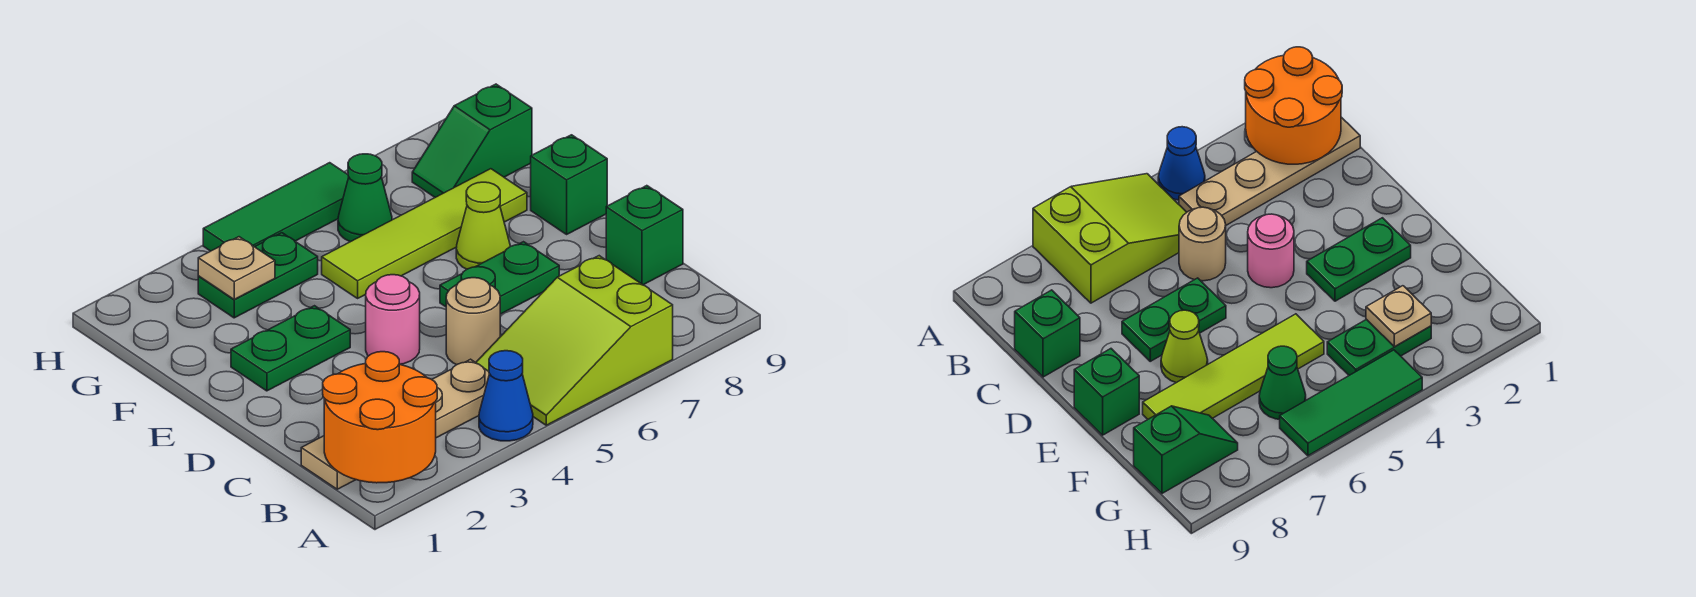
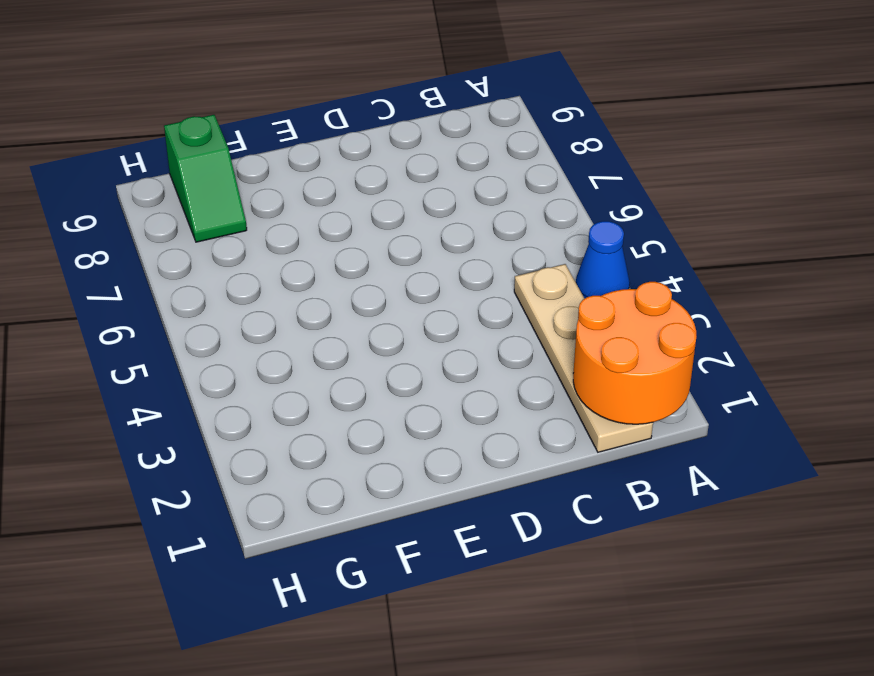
none -> lime 2x3 slope [476,256,673,425]
none -> tan 1x1 round brick [446,278,500,365]
none -> green 1x1 brick [606,186,683,285]

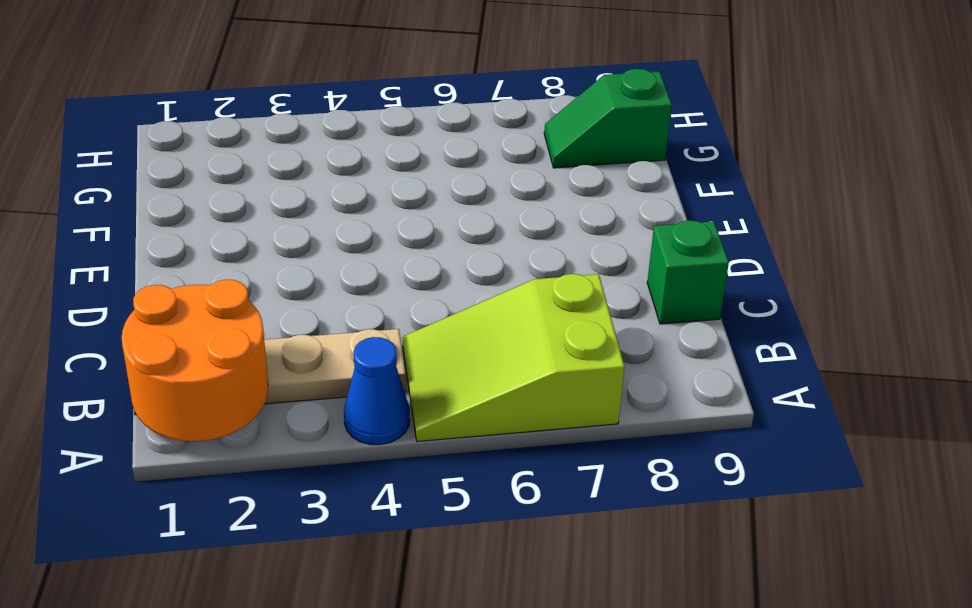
none -> tan 1x1 round brick [446,278,500,365]
none -> pink 1x1 round brick [366,275,420,364]
none -> green 1x2 plate [440,242,559,314]

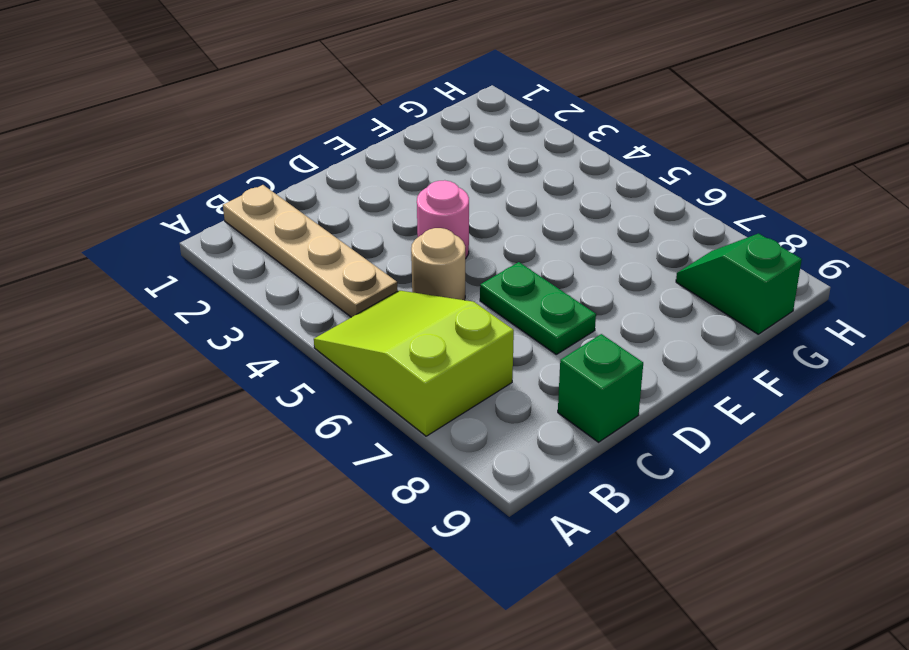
none -> blue 1x1 cone [479,351,533,441]
none -> green 1x2 plate [231,306,350,391]
none -> lime 1x1 cone [456,182,510,269]

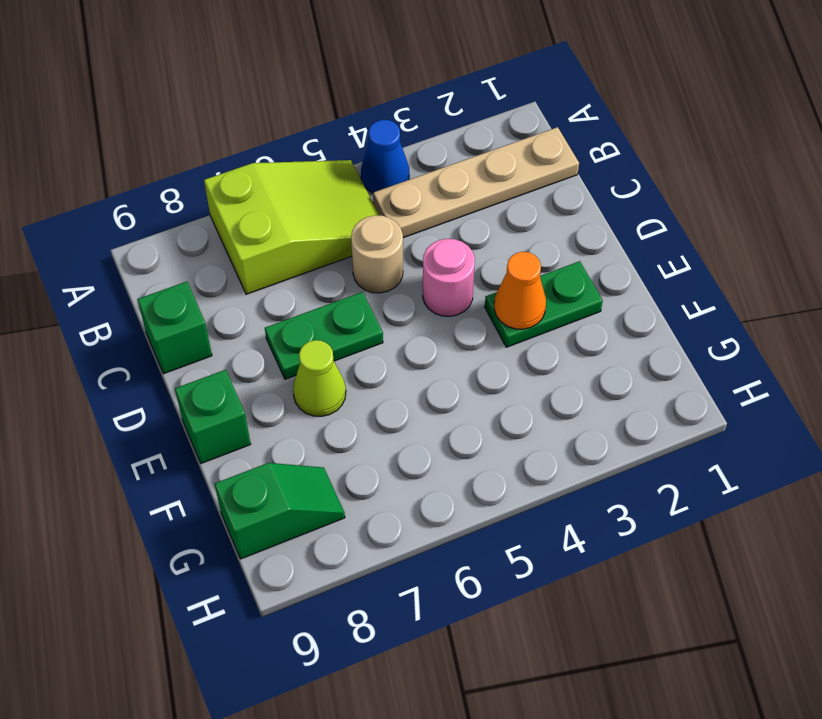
orange 1x1 cone [494,252,546,329] -> none
none -> lime 1x4 tile [322,169,527,298]
none -> green 1x2 plate [198,233,318,318]
none -> green 1x1 cone [338,154,392,242]

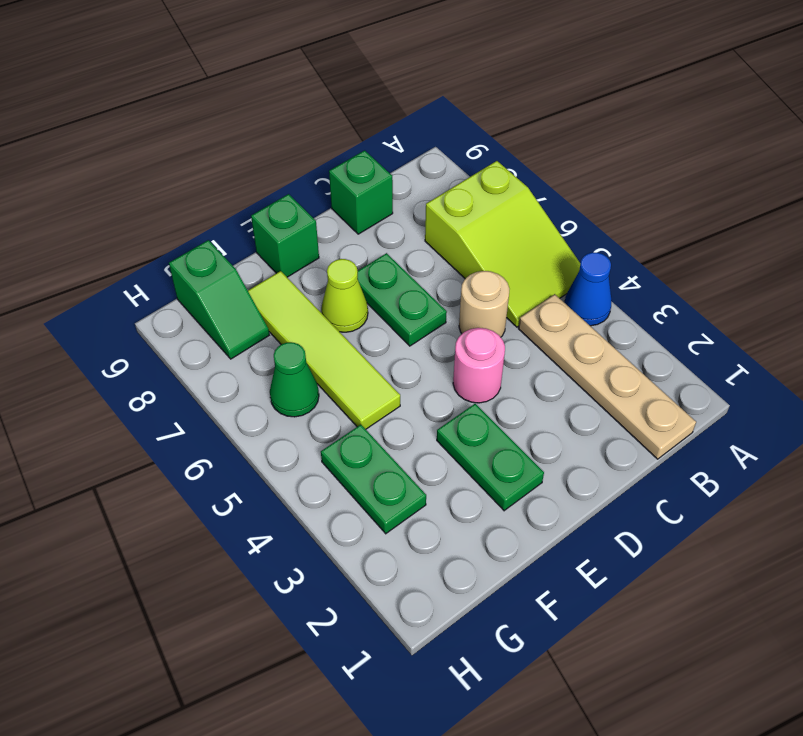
none -> green 1x3 tile [203,163,349,251]
none -> orange 2x2 round brick [323,352,437,483]
none -> tan 1x1 plate [198,237,275,299]

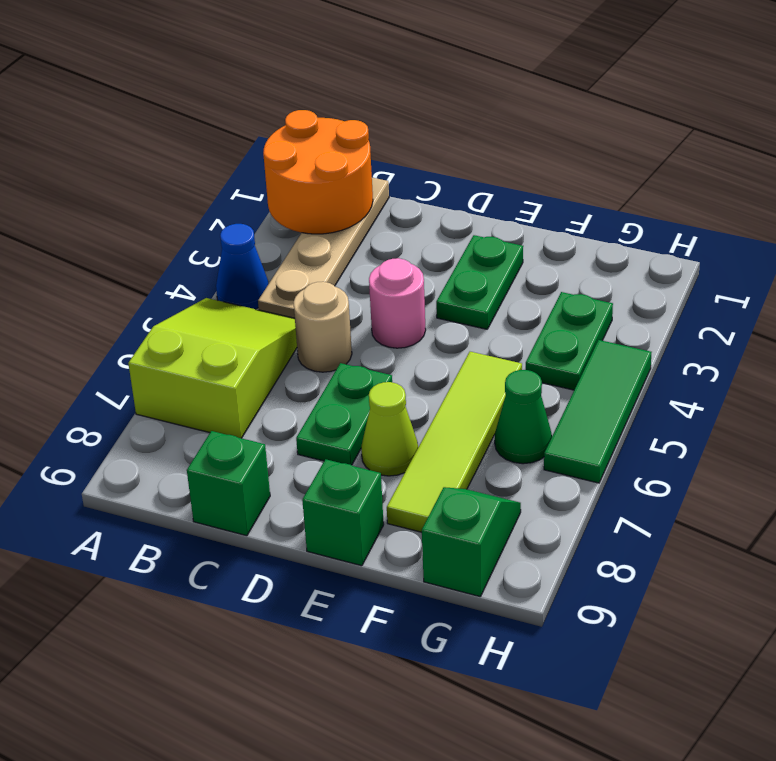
none -> tan 1x1 plate [198,237,275,299]

